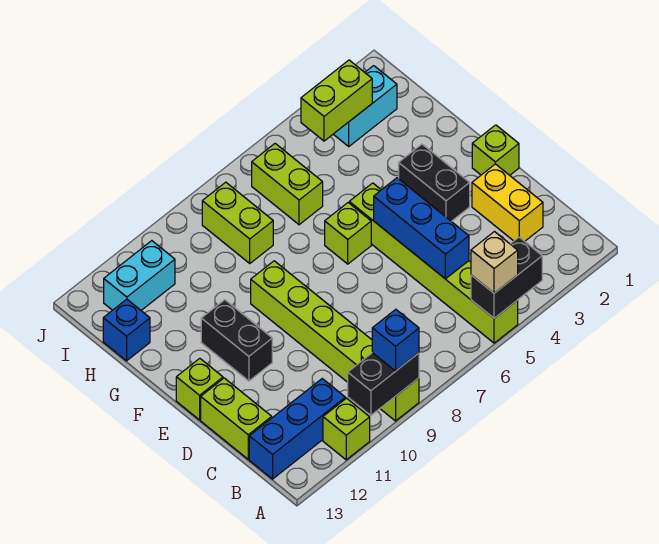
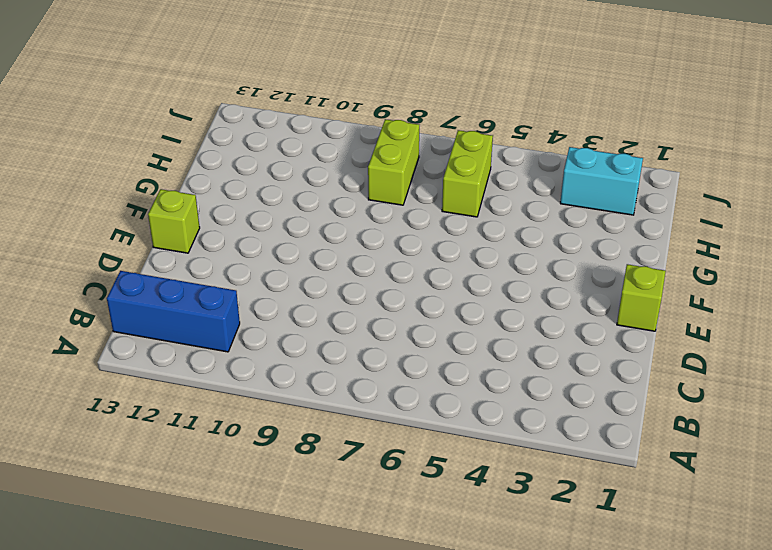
none -> lime 1x6 brick [349,183,518,343]
none -> lime 1x6 brick [251,261,419,421]
none -> lime 1x1 brick [323,398,370,460]

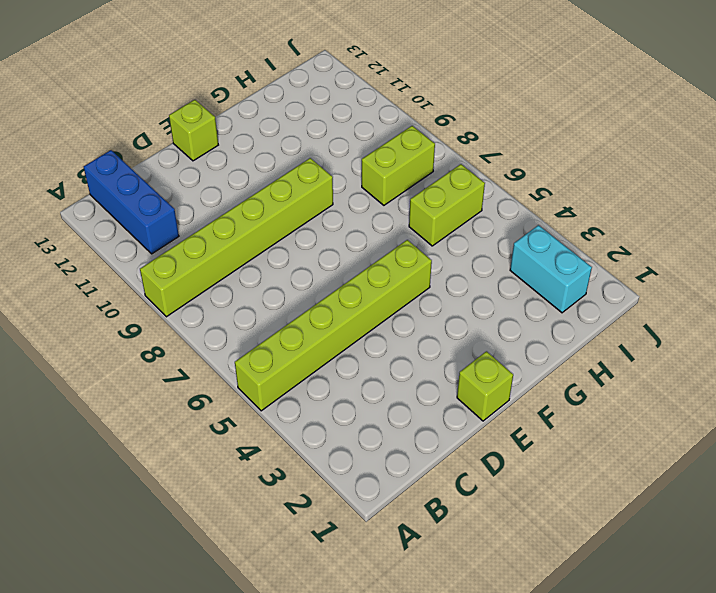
none -> lime 1x1 brick [323,398,370,460]
none -> yellow 1x2 brick [472,164,543,241]
none -> lime 1x2 brick [201,378,272,459]

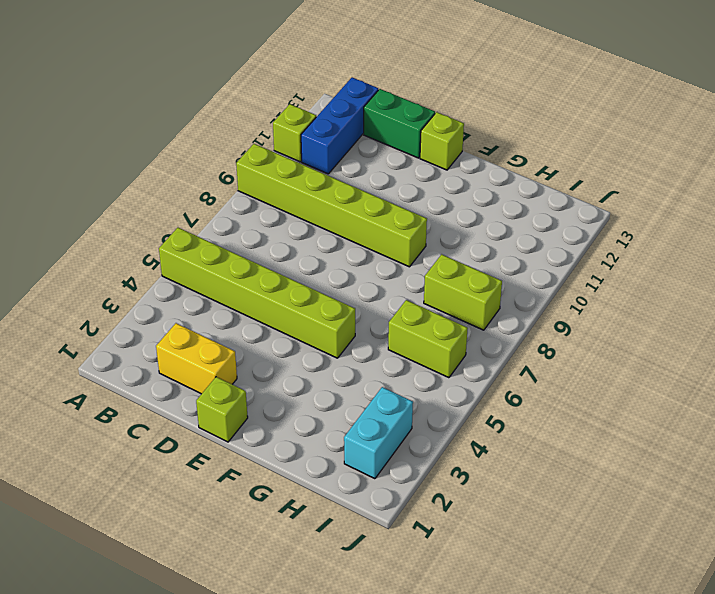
green 1x2 brick [364,89,435,158] -> lime 1x2 brick [201,378,272,459]
none -> black 1x2 brick [399,144,470,221]
none -> black 1x2 brick [201,300,272,381]
none -> lime 1x1 brick [325,203,371,264]

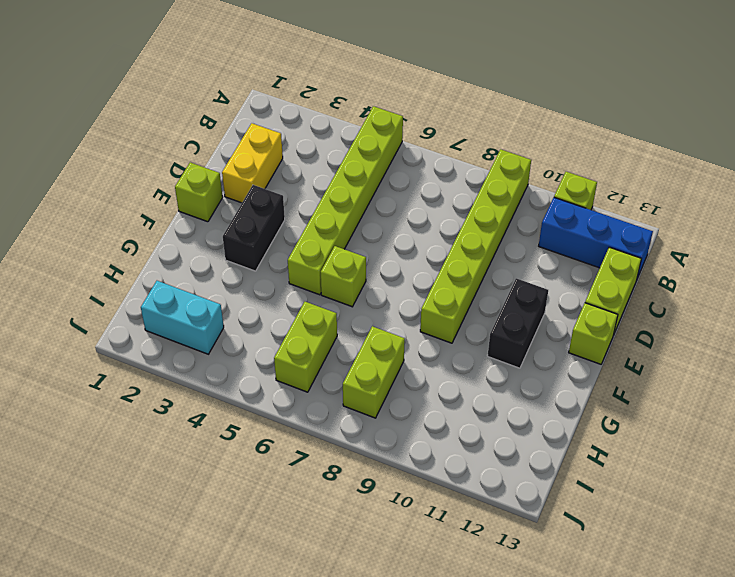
none -> blue 1x1 brick [103,299,150,361]
none -> cyan 1x2 brick [104,241,175,310]
none -> black 1x2 brick [471,237,542,318]

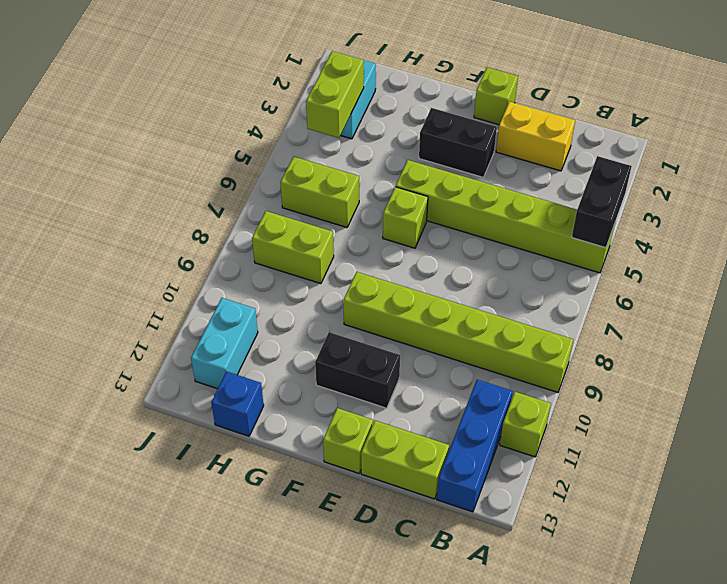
none -> black 1x2 brick [348,353,419,415]
none -> blue 1x3 brick [374,178,469,279]
none -> tan 1x1 brick [471,232,518,293]

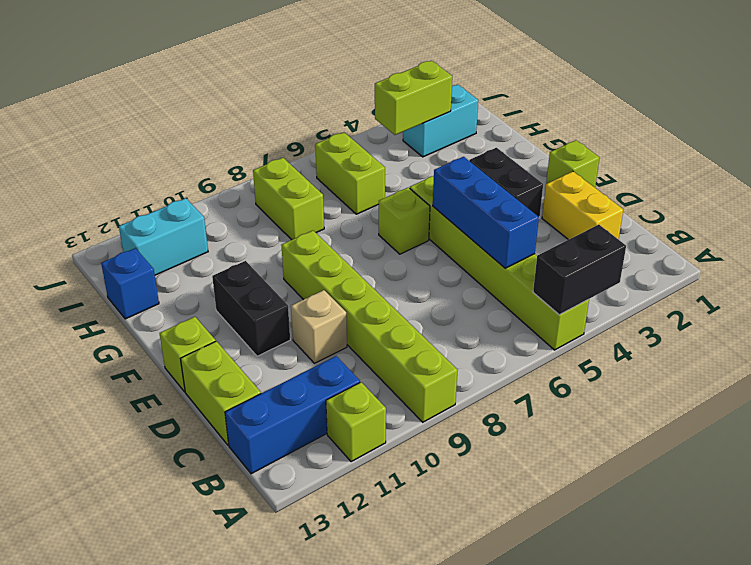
tan 1x1 brick [291,290,347,363] -> tan 1x1 brick moved to [471,232,518,293]
none -> black 1x2 brick [348,353,419,415]
none -> blue 1x1 brick [372,309,419,371]

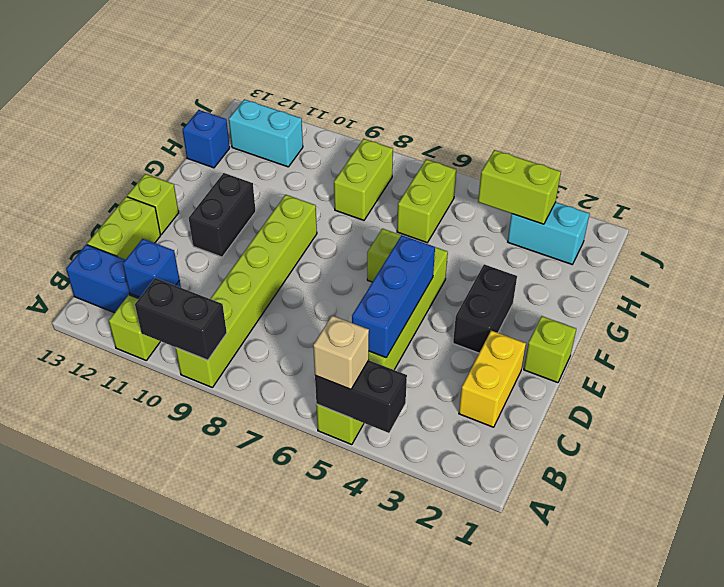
blue 1x1 brick [123,239,180,297] -> blue 1x1 brick moved to [372,309,419,371]

